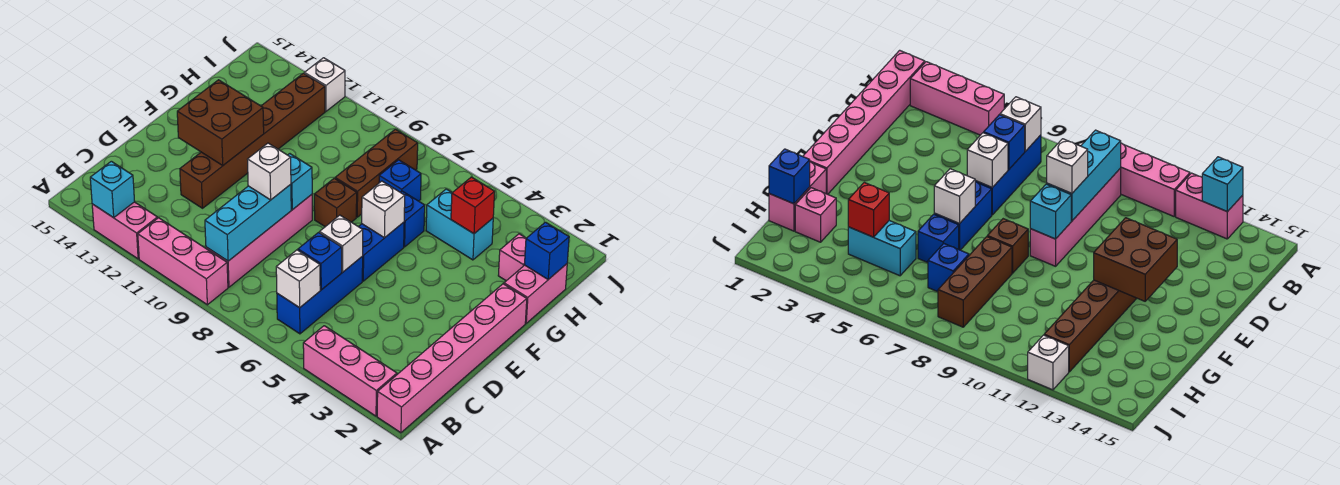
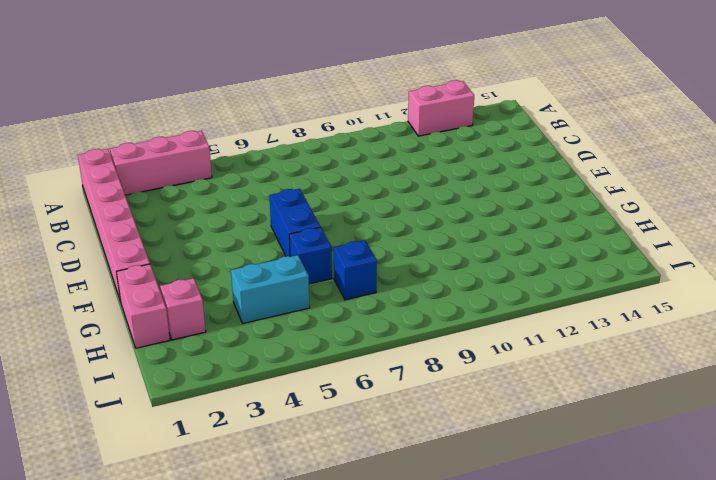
none -> pink 1x3 brick [138,218,228,305]
none -> blue 1x3 brick [277,256,363,334]
none -> pink 1x4 brick [206,195,312,287]

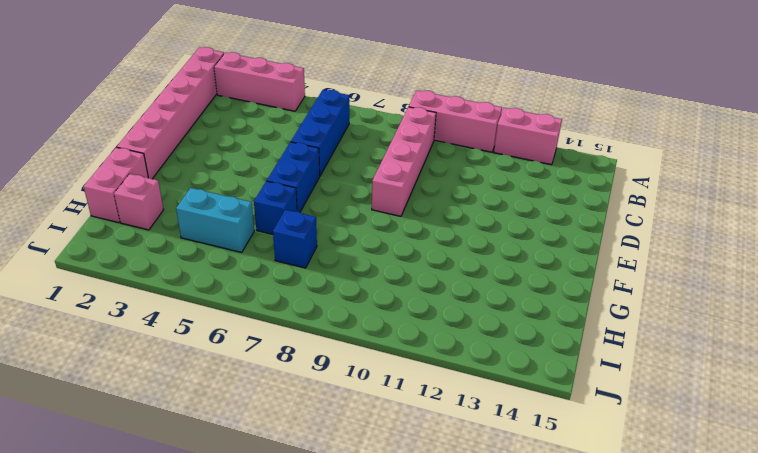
none -> brown 1x6 brick [180,73,325,208]
none -> brown 1x1 brick [314,178,357,227]
none -> brown 1x3 brick [335,129,418,217]

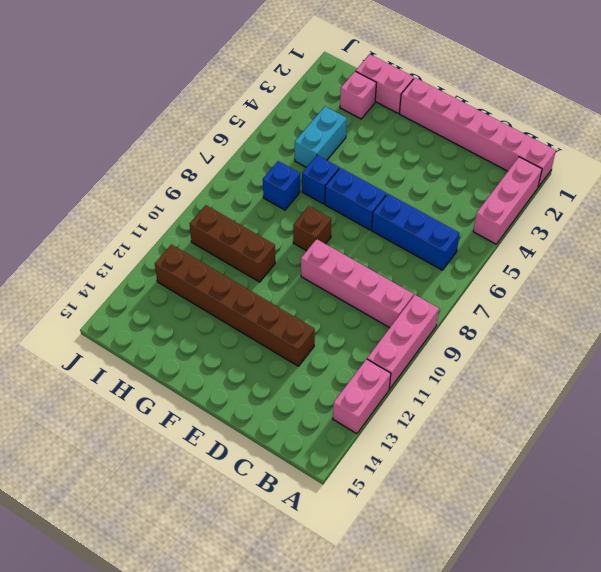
brown 1x3 brick [190,205,275,282] -> brown 1x3 brick moved to [335,129,418,217]
none -> white 1x1 brick [304,58,345,111]
none -> cyan 1x1 brick [90,161,135,218]
none -> white 1x1 brick [276,250,320,308]

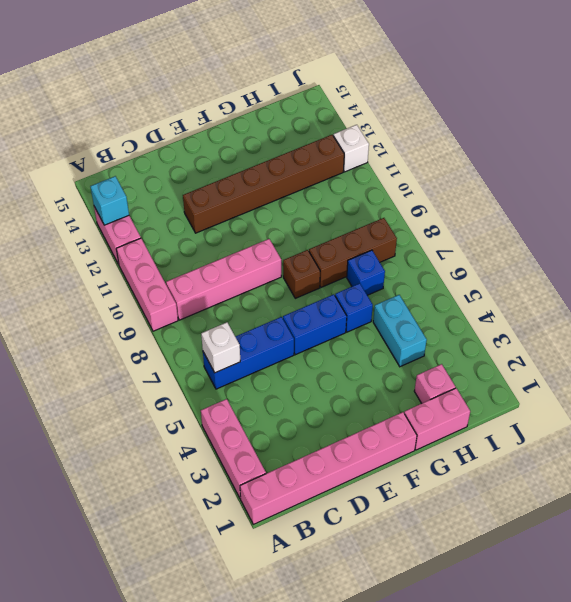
none -> cyan 1x3 brick [205,184,291,261]
none -> blue 1x1 brick [298,232,342,290]
none -> white 1x1 brick [320,215,363,272]

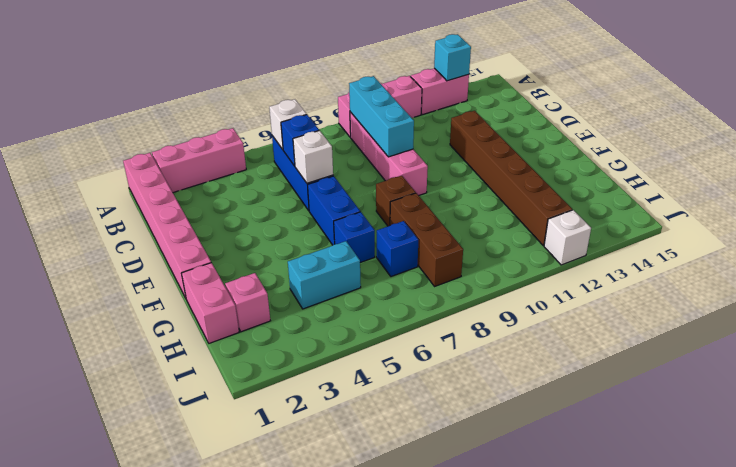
none -> cyan 1x1 brick [288,154,312,210]
none -> brown 2x2 brick [177,80,264,165]
none -> white 1x1 brick [362,181,405,238]

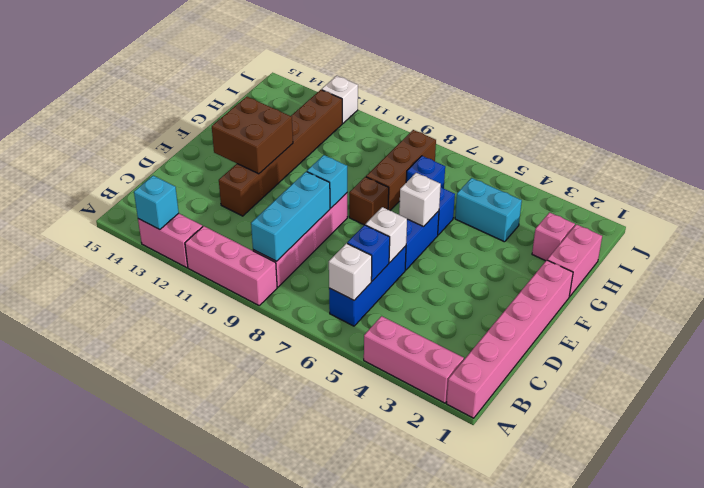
none -> blue 1x1 brick [524,222,569,279]
none -> red 1x1 brick [451,177,495,234]
none -> white 1x1 brick [248,143,291,200]

